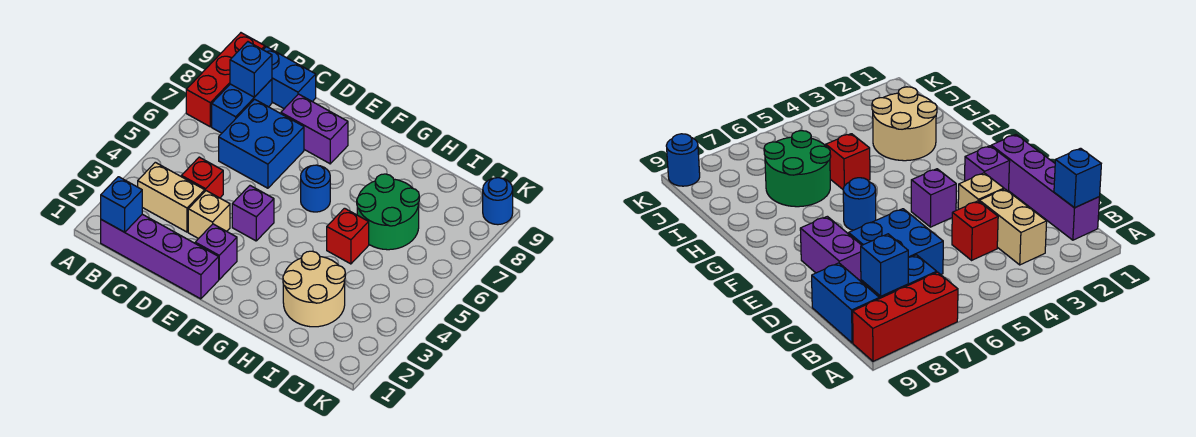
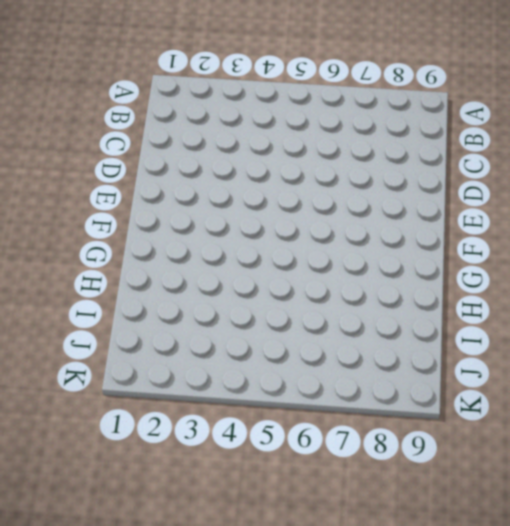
none -> red 1x3 brick [186,33,265,127]
none -> purple 1x4 brick [101,214,219,299]
none -> tan 1x2 brick [138,162,205,232]

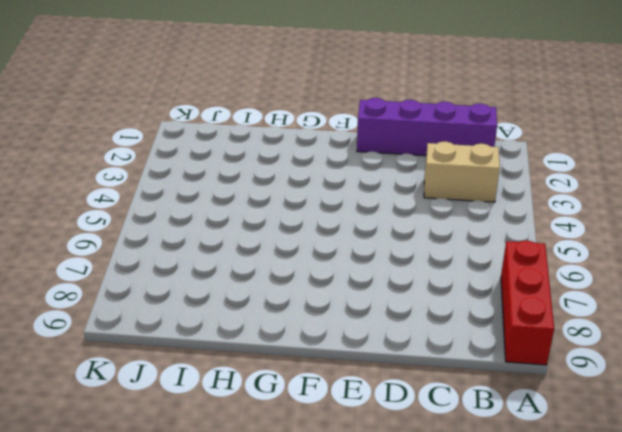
none -> blue 1x2 brick [212,79,272,133]
none -> blue 1x2 brick [263,47,316,109]
none -> red 1x1 brick [182,157,223,198]

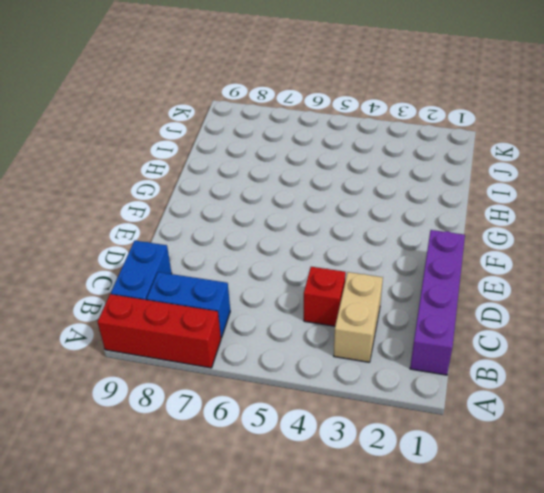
none -> blue 2x2 brick [219,99,304,188]
none -> tan 1x1 brick [188,191,230,239]
none -> purple 1x2 brick [281,94,348,164]

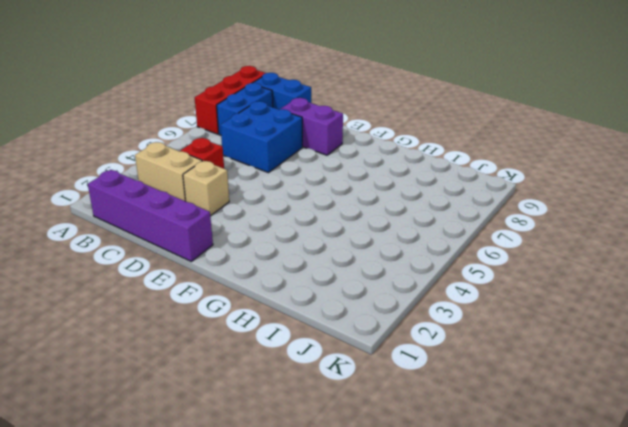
none -> purple 1x1 brick [195,224,237,279]
none -> purple 1x1 brick [232,186,274,241]
none -> blue 1x1 round brick [301,165,330,212]

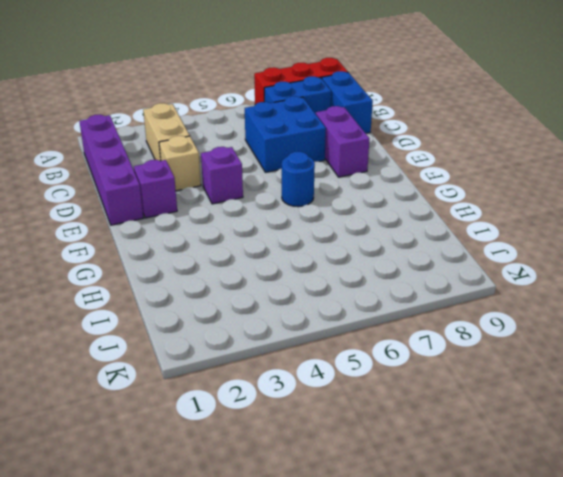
none -> red 1x1 brick [182,157,223,198]
none -> tan 2x2 round brick [283,251,345,327]
none -> red 1x1 brick [327,208,369,264]

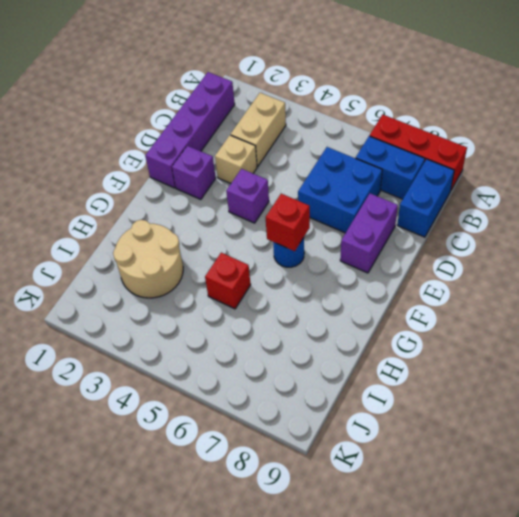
red 1x1 brick [266,193,310,251] -> red 1x1 brick moved to [182,157,223,198]
none -> green 2x2 round brick [357,174,419,250]
none -> blue 1x1 round brick [483,178,513,225]
none -> blue 1x1 brick [101,177,142,232]

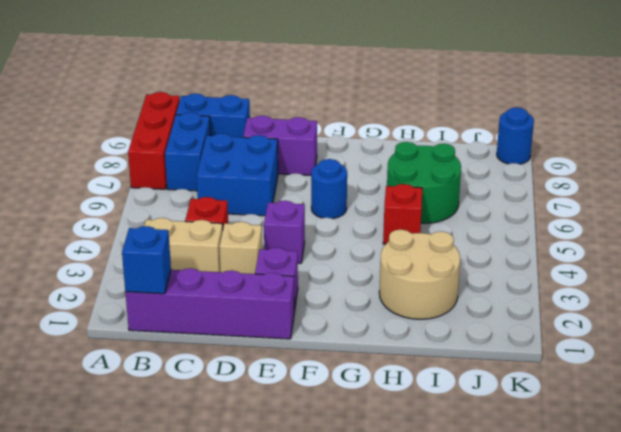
none -> blue 1x1 brick [230,42,272,97]

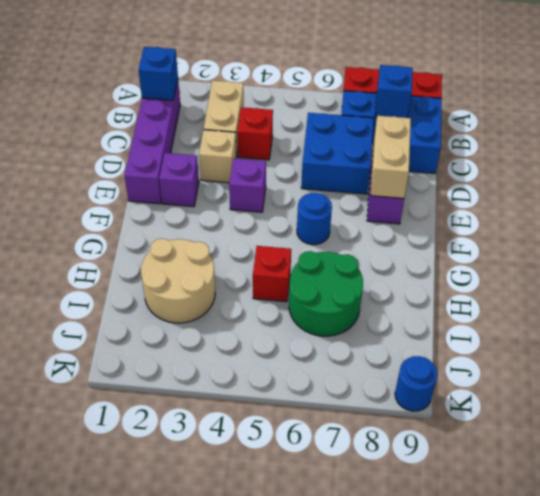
tan 1x2 brick [370,116,411,198] -> none

